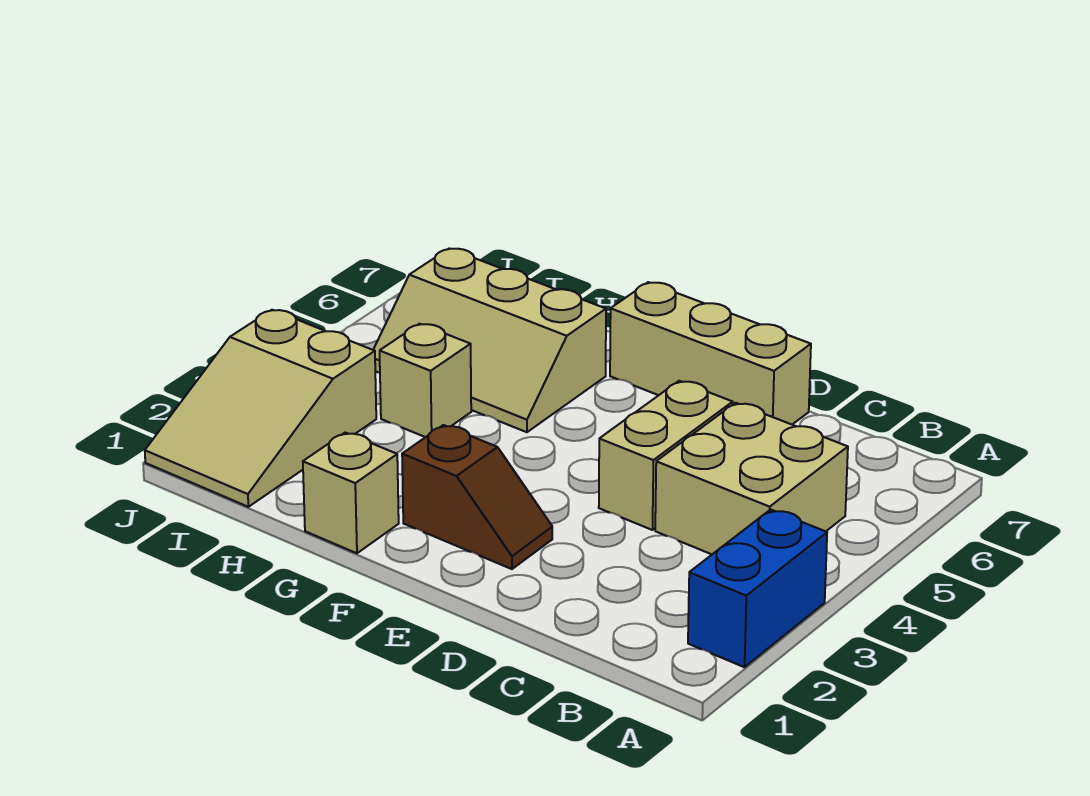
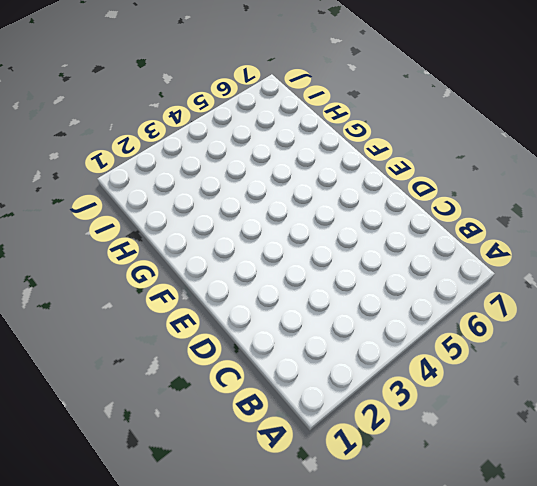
none -> blue 1x2 brick [688,510,827,667]
none -> tan 2x2 brick [655,403,848,554]

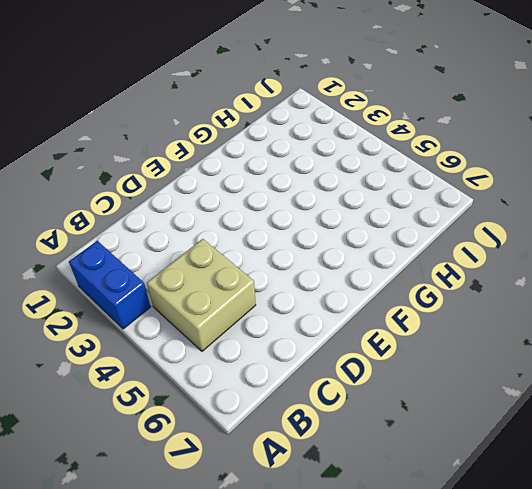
none -> tan 1x2 brick [599,381,733,530]
none -> tan 1x3 brick [610,282,811,424]

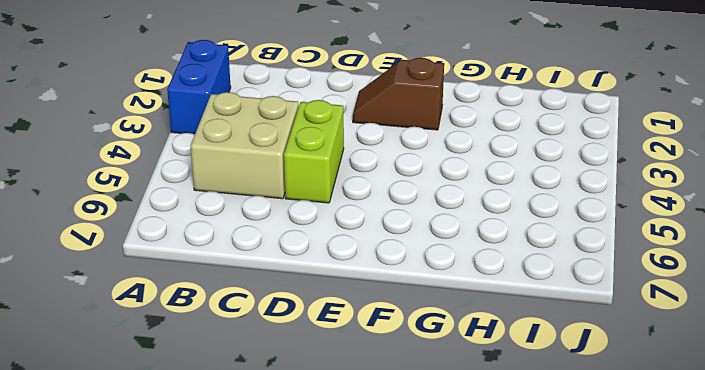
lime 1x2 brick [284,100,344,203] -> tan 1x2 brick [599,381,733,530]
none -> tan 1x3 brick [610,282,811,424]
none -> tan 1x1 brick [303,433,399,553]

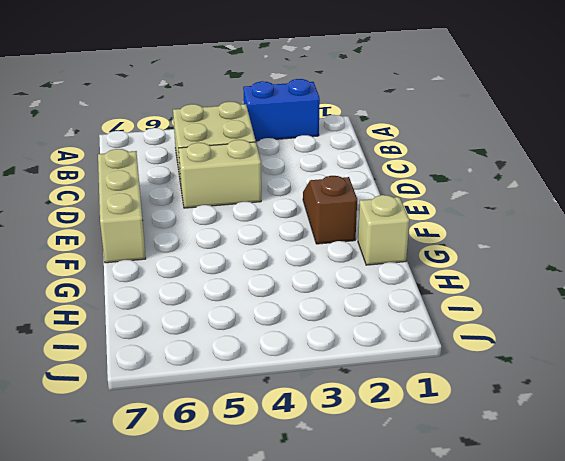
none -> tan 2x3 slope [373,249,606,432]
none -> tan 1x1 brick [380,324,471,437]

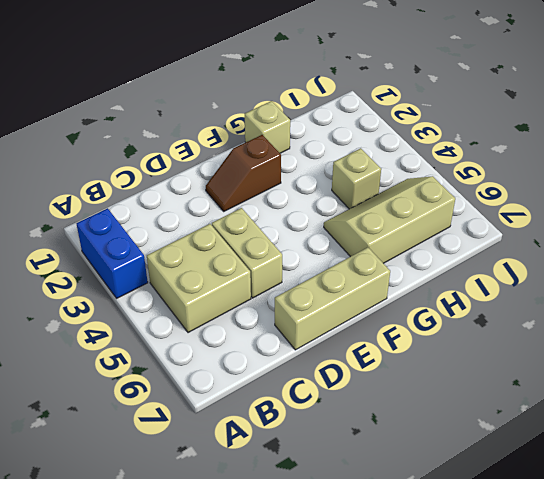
none -> tan 2x3 slope [145,310,376,507]

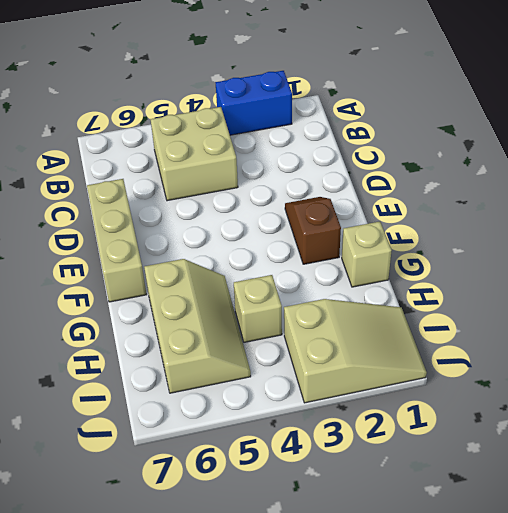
none -> tan 1x2 brick [599,381,733,530]

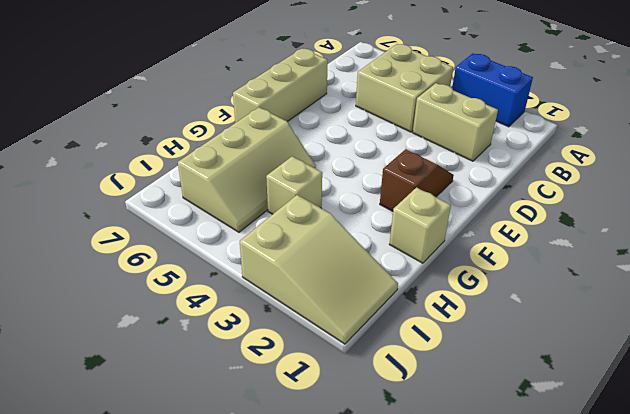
tan 1x2 brick [413,83,498,161] -> tan 1x2 brick moved to [599,381,733,530]

